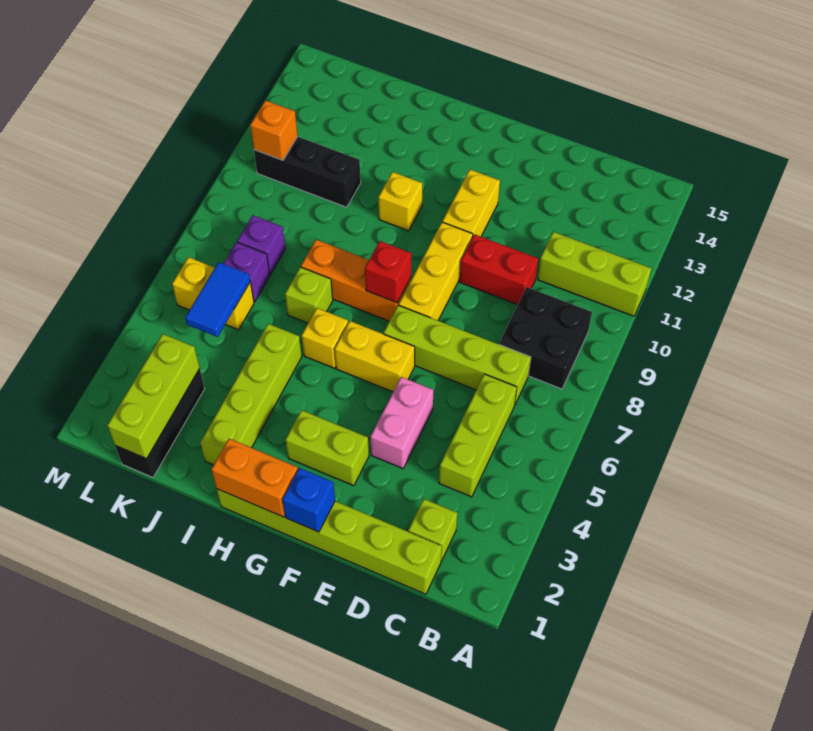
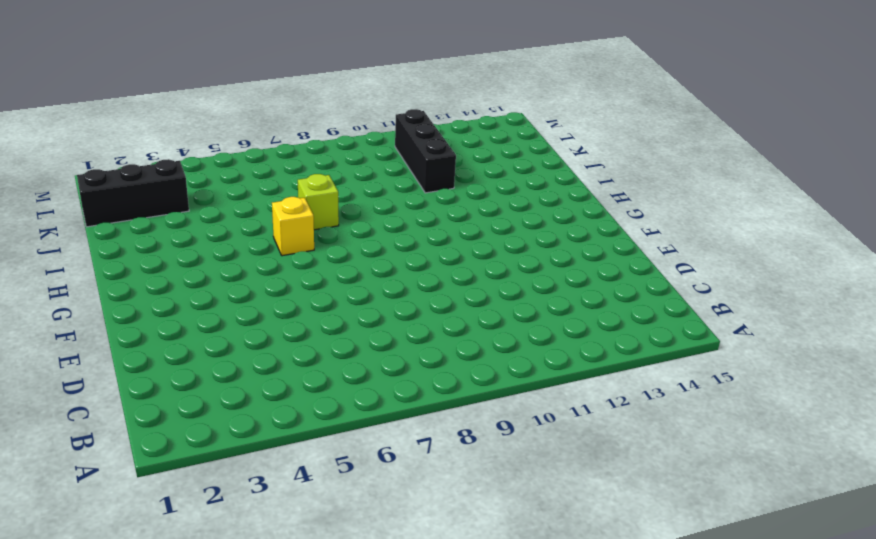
none -> lime 1x3 brick [538,232,651,316]
none -> black 2x2 brick [499,287,592,389]
none -> lime 1x6 brick [217,489,442,594]

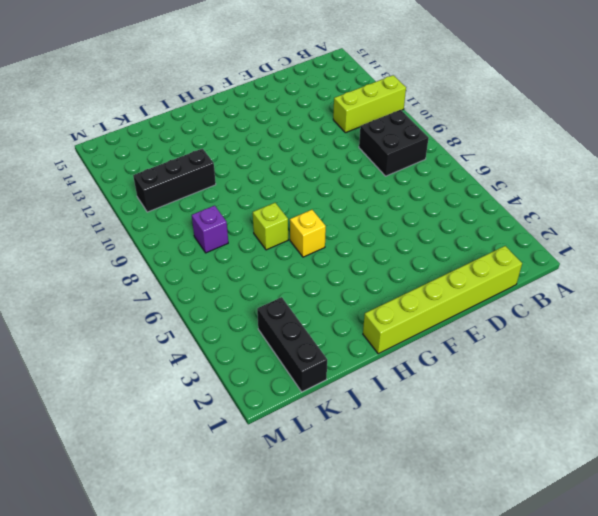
none -> lime 1x1 brick [408,499,457,561]
none -> lime 1x3 brick [439,374,517,497]
none -> lime 1x4 brick [384,305,531,404]

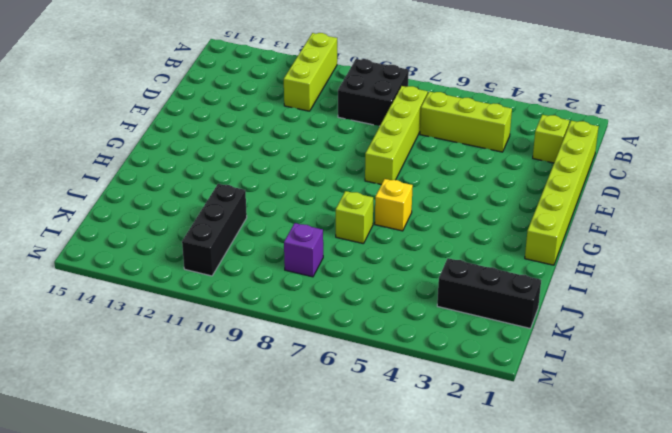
none -> red 1x2 brick [460,234,538,305]
none -> pink 1x2 brick [370,377,433,468]
none -> lime 1x2 brick [286,410,369,486]

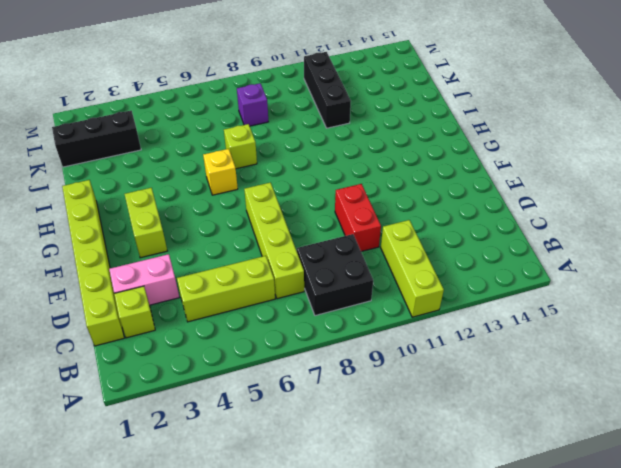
pink 1x2 brick [109,254,179,305] -> pink 1x2 brick moved to [370,377,433,468]
none -> yellow 1x2 brick [335,321,415,392]
none -> yellow 1x3 brick [399,222,473,320]
none -> yellow 1x2 brick [442,170,500,237]

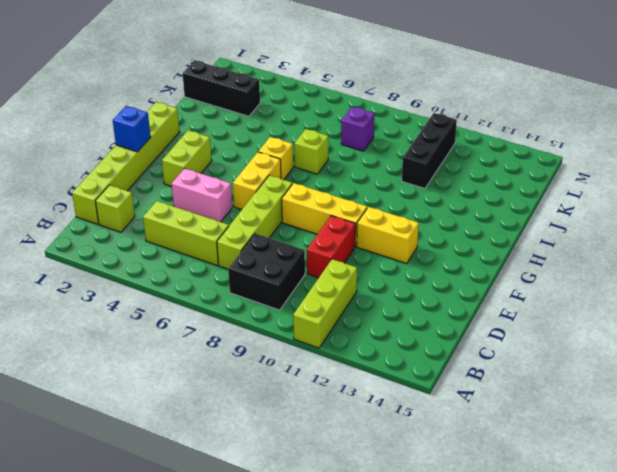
none -> orange 1x3 brick [301,240,411,321]
none -> yellow 1x1 brick [379,172,422,231]
none -> lime 1x4 brick [200,324,302,465]

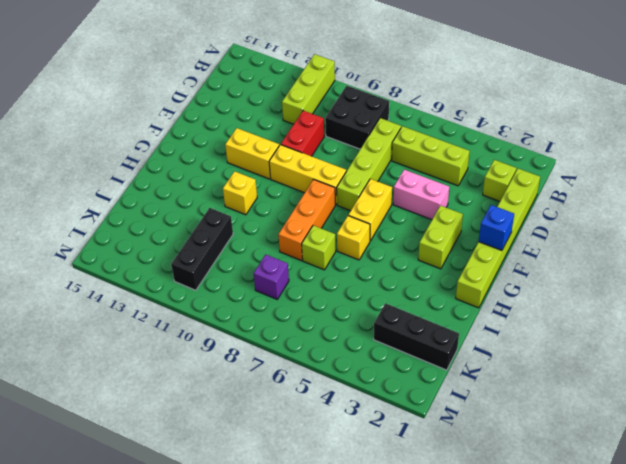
none -> lime 1x4 brick [200,324,302,465]
none -> yellow 1x2 brick [172,257,254,330]
none -> purple 1x1 brick [224,242,270,302]

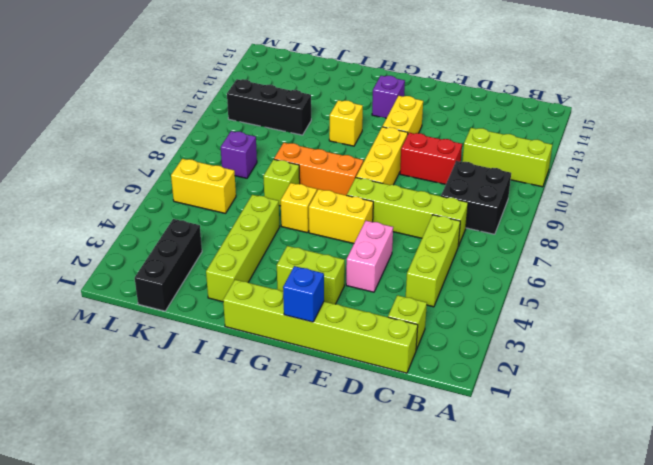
purple 1x1 brick [372,76,405,118] -> purple 1x1 brick moved to [224,242,270,302]
none -> orange 1x2 brick [211,439,298,517]
none -> red 1x1 brick [365,241,411,303]
none -> lime 1x3 brick [107,334,200,459]

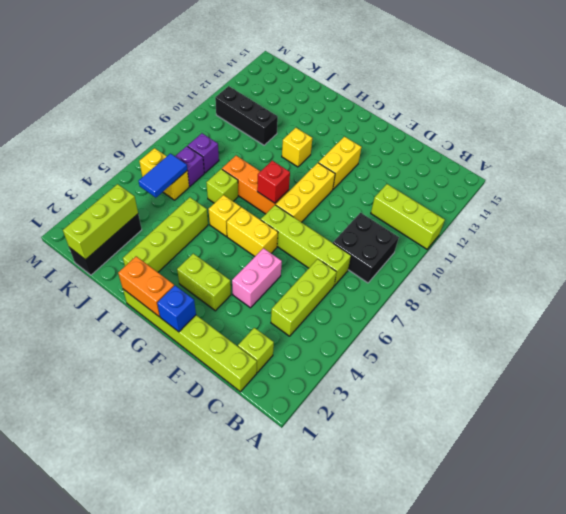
none -> red 1x2 brick [460,234,538,305]
none -> orange 1x1 brick [250,100,298,160]

